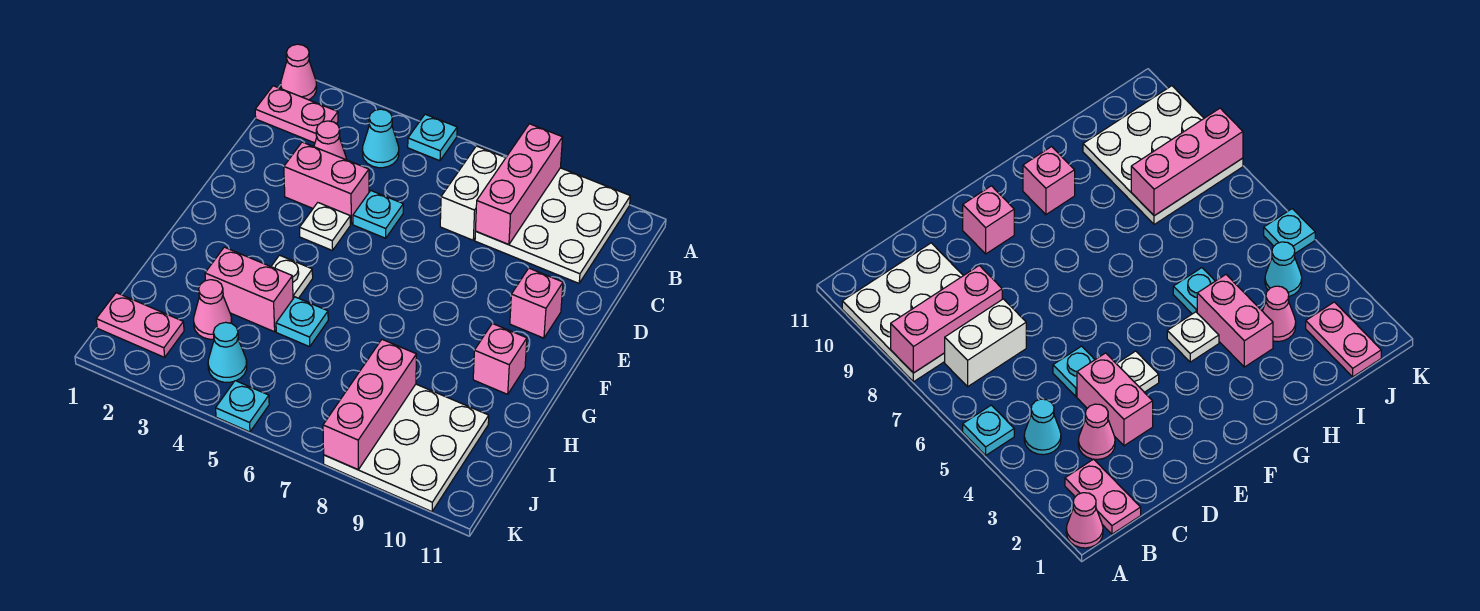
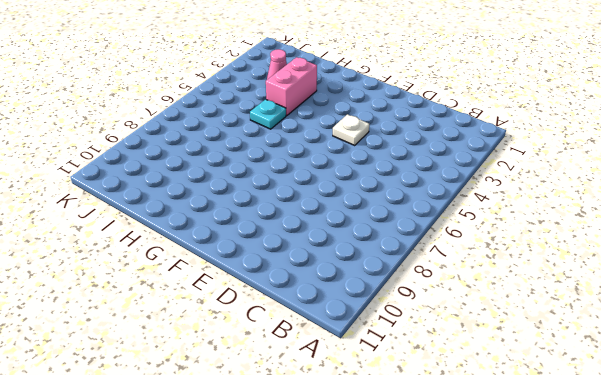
none -> pink 1x1 cone [281,44,317,100]
none -> cyan 1x1 plate [408,114,457,161]
none -> white 3x3 plate [475,168,630,283]

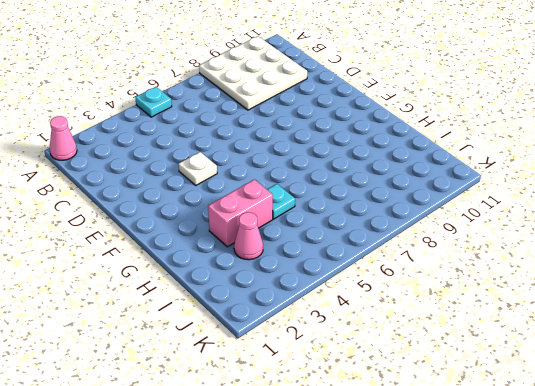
none -> pink 1x2 plate [255,86,338,143]
none -> cyan 1x1 cone [363,109,399,168]
none -> white 1x2 brick [440,146,505,240]

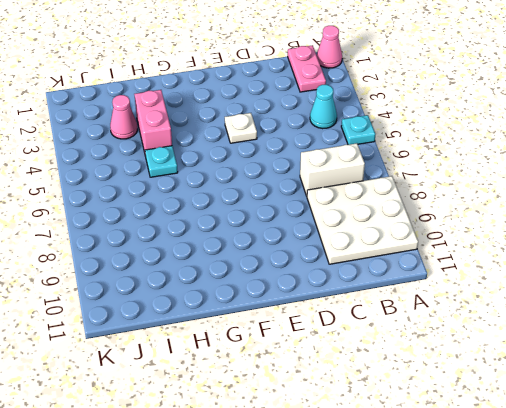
none -> pink 1x1 cone [314,121,347,160]
none -> pink 1x2 brick [284,142,369,224]
none -> cyan 1x1 plate [353,191,403,238]

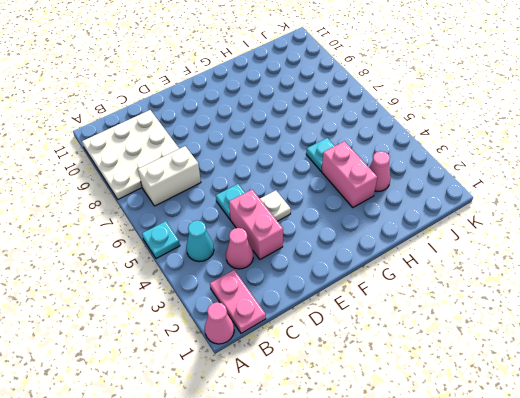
none -> pink 1x1 brick [510,268,563,338]
none -> white 1x1 plate [271,255,313,298]
none -> pink 1x1 brick [473,323,527,394]

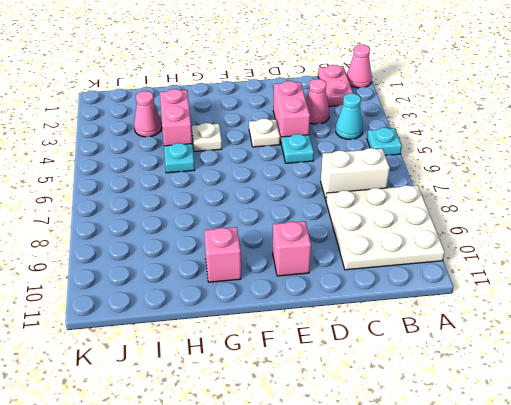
none -> white 3x3 plate [324,384,489,512]
none -> pink 1x2 plate [96,293,184,357]
none -> cyan 1x1 cone [208,322,247,382]

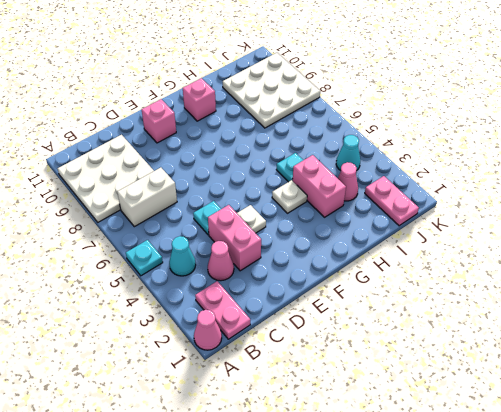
none -> cyan 1x1 plate [216,381,269,432]
none -> pink 1x3 brick [475,124,563,245]
none -> pink 1x3 brick [323,339,416,470]

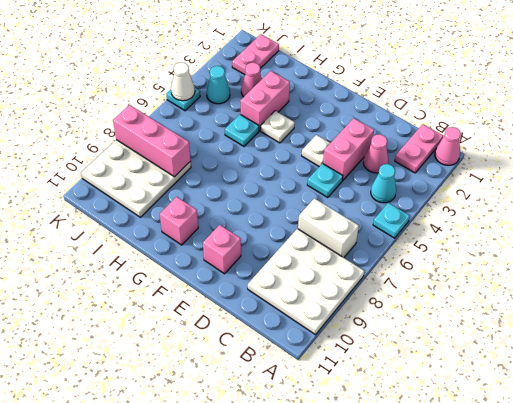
white 1x1 cone [171,62,195,101] -> none
none -> pink 1x3 brick [475,124,563,245]

